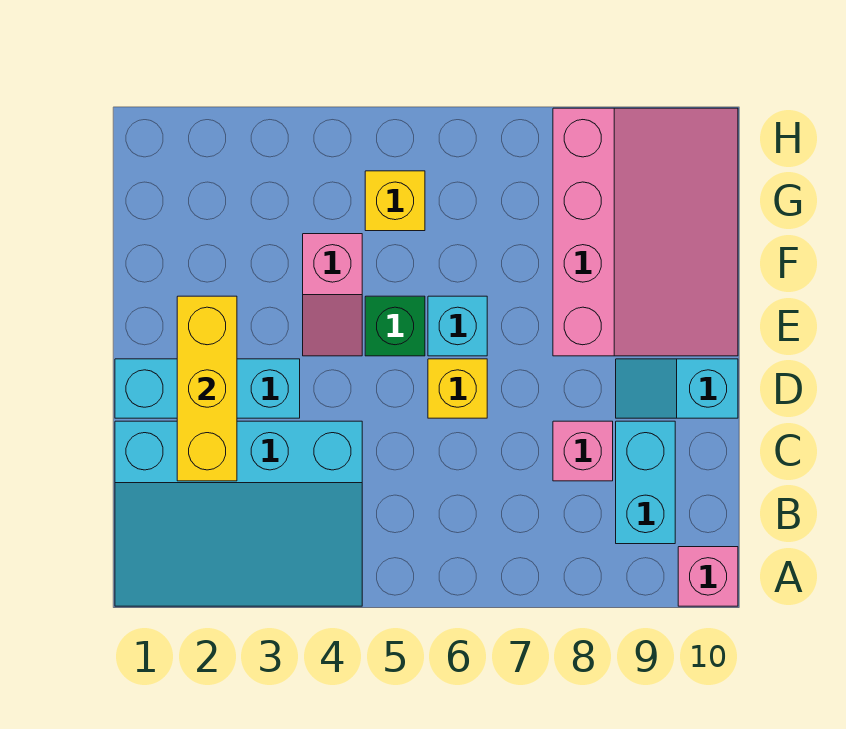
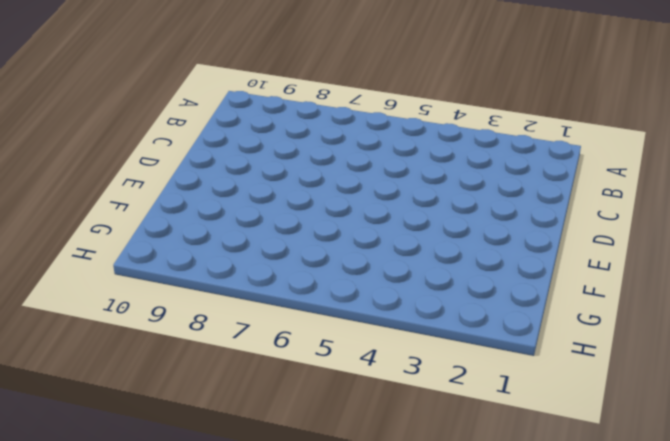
none -> cyan 3x4 slope [115,421,362,606]
none -> pink 1x1 brick [678,547,738,606]
none -> cyan 1x2 brick [616,421,675,544]

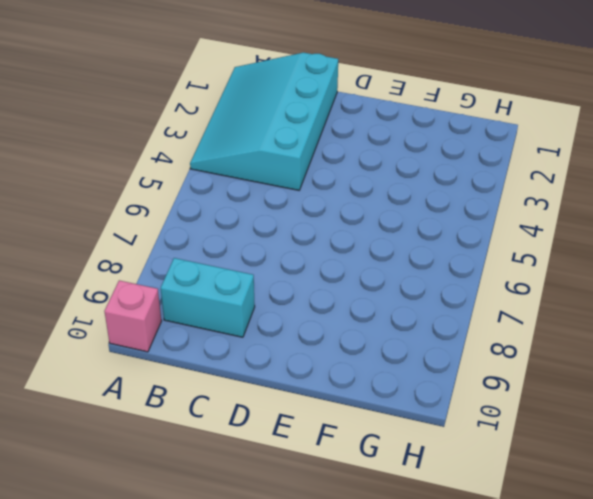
none -> pink 1x1 brick [553,421,613,481]
none -> cyan 1x3 brick [115,359,300,418]
none -> yellow 1x1 brick [428,359,487,418]

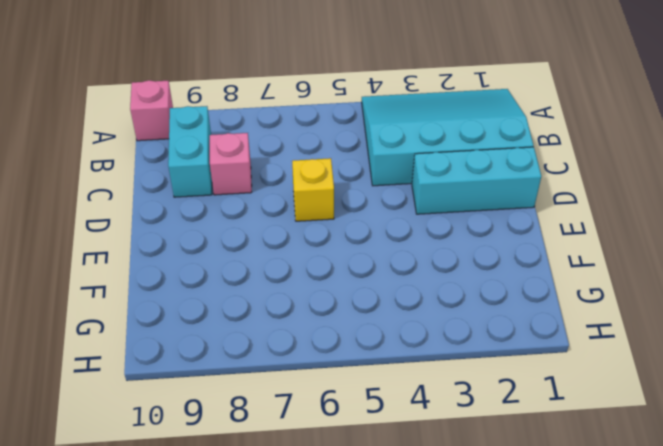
none -> cyan 1x2 slope [616,359,738,418]
none -> pink 1x2 slope [303,234,362,356]
none -> green 1x1 brick [365,296,425,356]

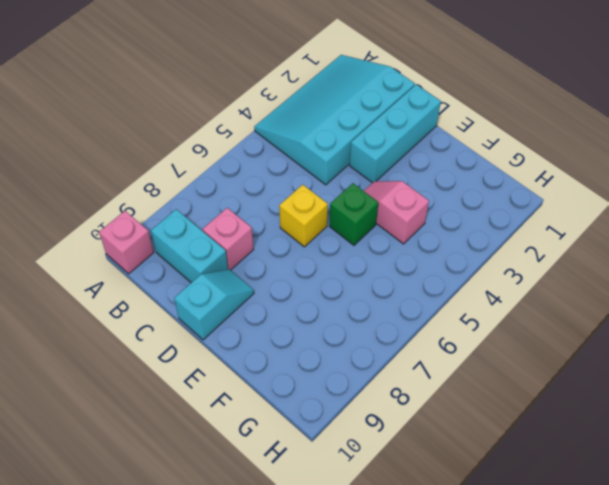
none -> cyan 1x1 brick [428,296,487,356]
none -> pink 3x4 slope [553,108,738,356]
none -> yellow 1x1 brick [365,171,425,231]

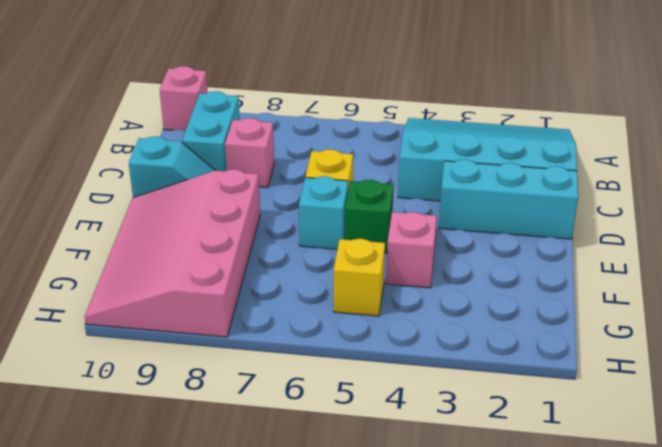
none -> yellow 1x3 brick [177,296,237,481]

